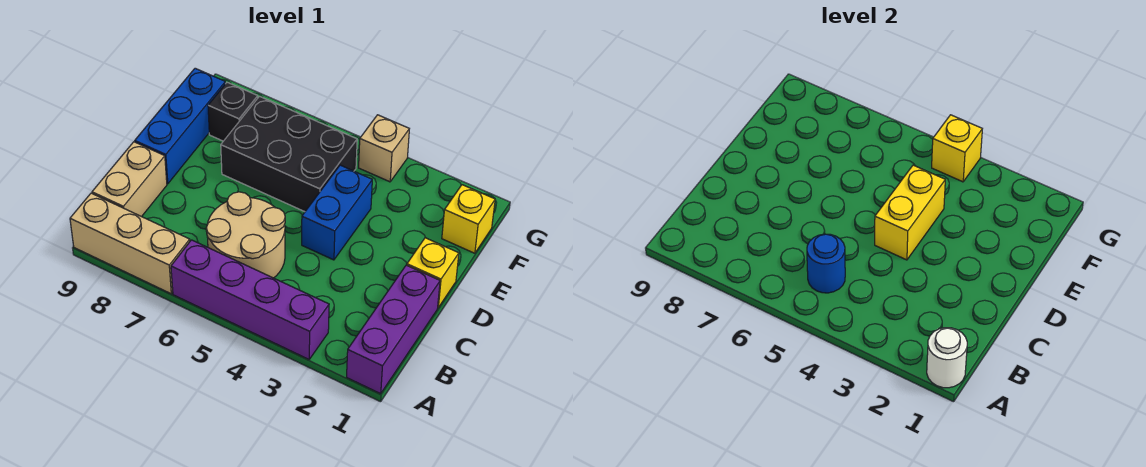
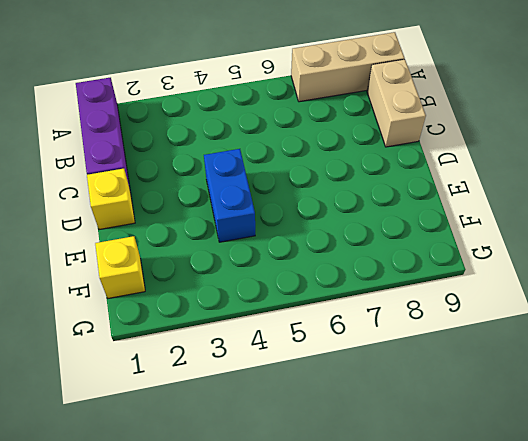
none -> purple 1x4 brick [171,240,329,359]
none -> tan 2x2 round brick [206,192,285,278]
none -> blue 1x3 brick [135,68,225,184]

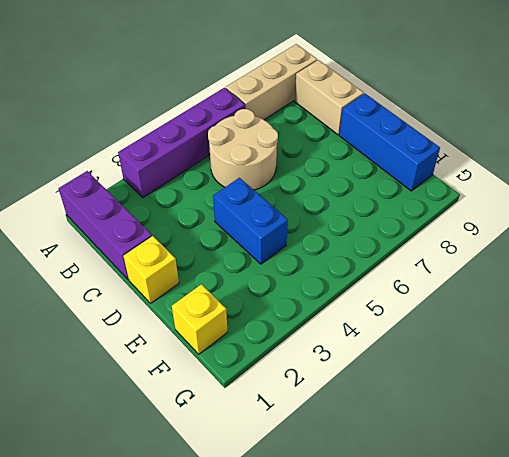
none -> black 2x3 brick [221,96,357,212]
none -> black 1x1 brick [208,82,258,141]
none -> tan 1x1 brick [359,115,409,182]

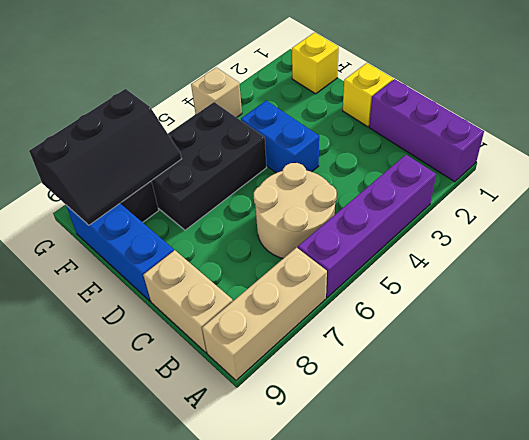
black 2x3 slope [29,89,182,225] -> none
none -> white 1x1 round brick [927,328,967,388]
none -> blue 1x1 round brick [807,234,845,293]
none -> yellow 1x2 brick [875,165,945,260]

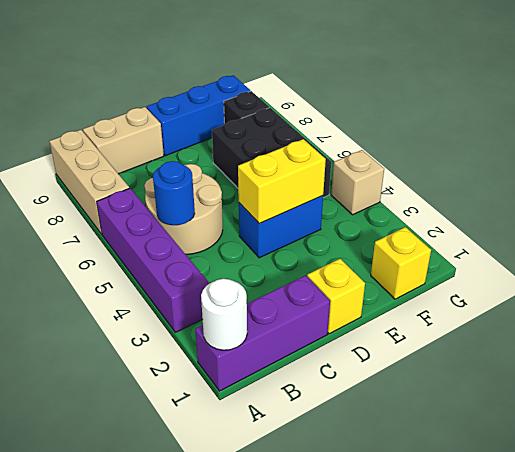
none -> yellow 1x1 brick [932,115,982,182]

